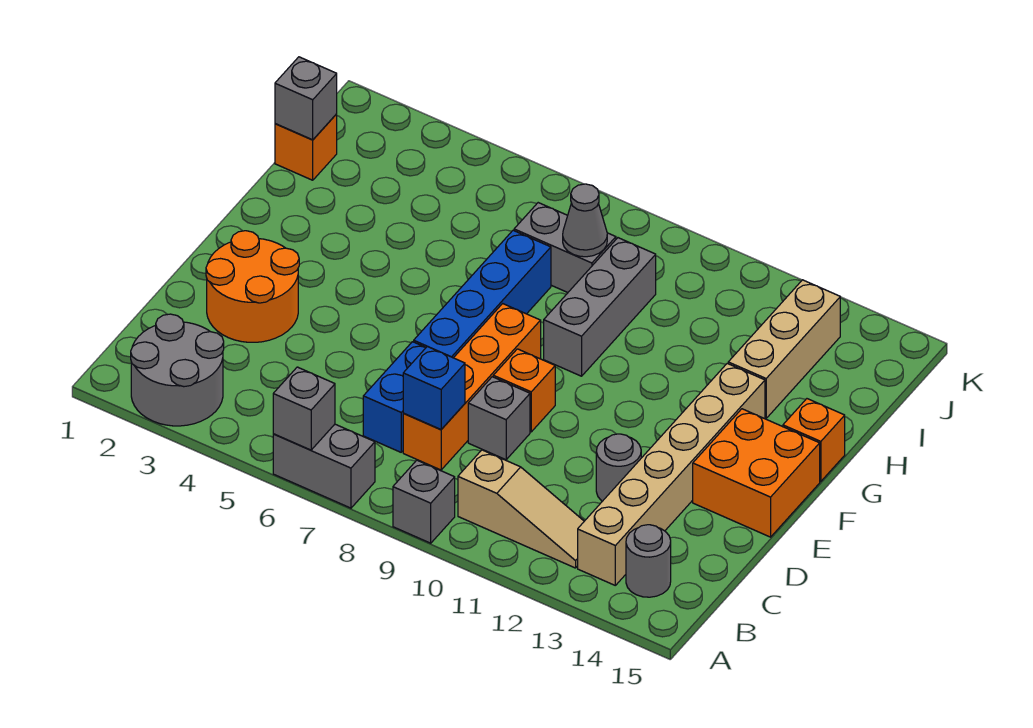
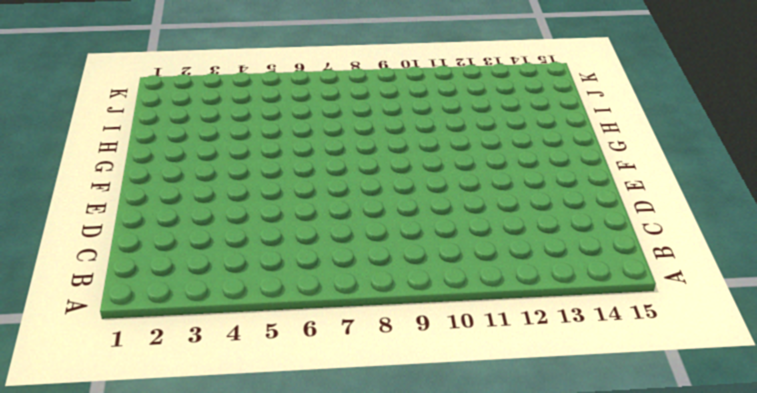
none -> grey 2x2 round brick [131,314,224,426]
none -> grey 1x2 brick [273,424,375,508]
none -> grey 1x1 brick [393,460,455,543]

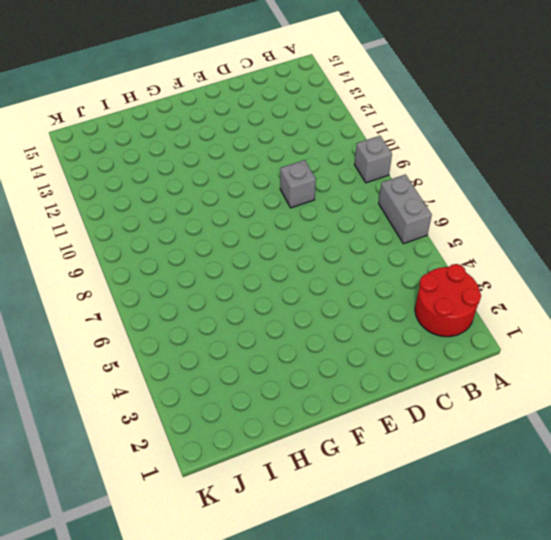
red 2x2 round brick [415,264,481,337] -> grey 2x2 round brick [131,314,224,426]
none -> tan 1x3 slope [458,450,584,568]
none -> tan 1x6 brick [578,363,765,585]
none -> grey 1x1 round brick [626,525,671,597]

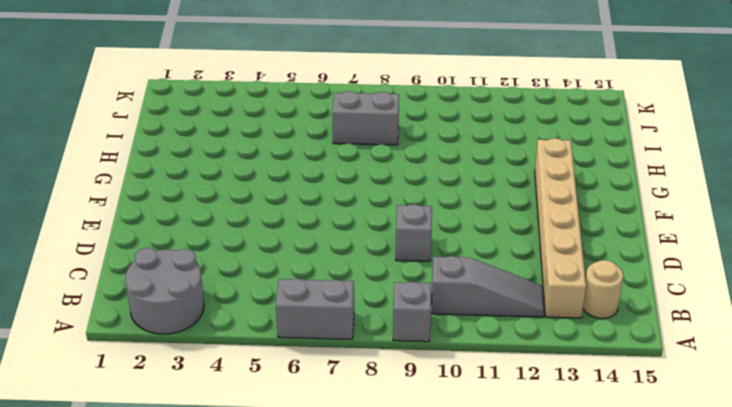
grey 1x3 slope [432,256,544,317] -> tan 1x3 slope [458,450,584,568]
tan 1x1 round brick [583,260,623,319] -> grey 1x1 round brick [626,525,671,597]
none -> blue 1x2 brick [363,342,426,452]
none -> orange 1x4 brick [403,304,541,470]
none -> orange 2x2 round brick [206,231,299,342]

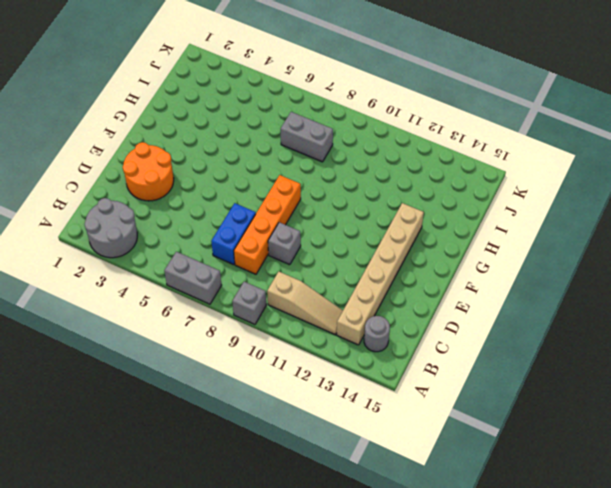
none -> grey 1x1 round brick [596,434,641,501]
none -> blue 1x4 brick [414,230,551,358]
none -> orange 1x1 brick [493,349,555,432]

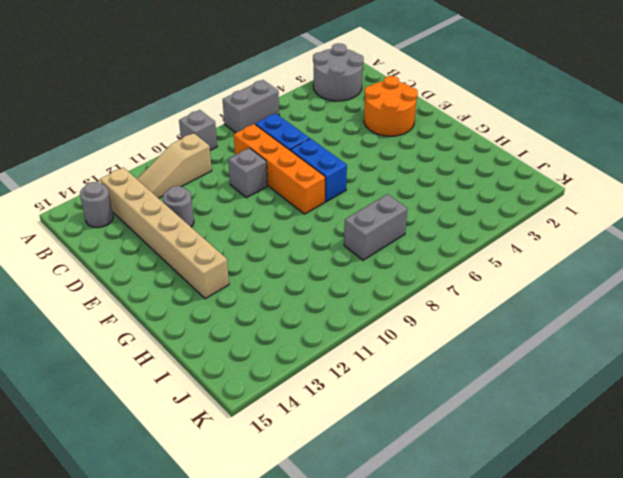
blue 1x2 brick [290,139,347,202] -> blue 1x4 brick [414,230,551,358]
none -> orange 1x1 brick [493,349,555,432]
none -> orange 2x2 brick [693,409,820,537]
none -> grey 1x3 brick [544,238,656,376]

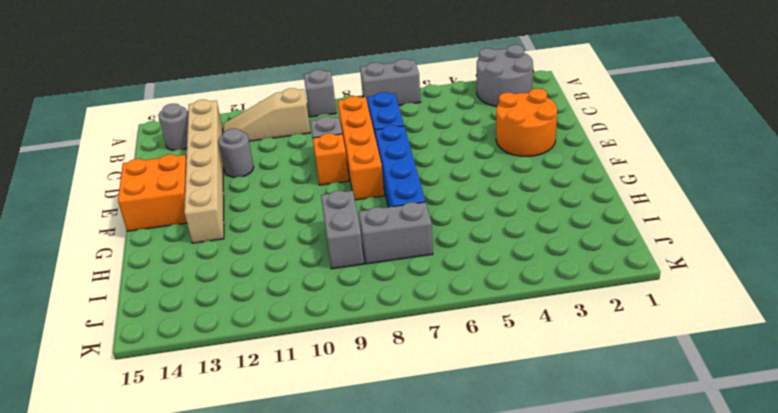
grey 1x2 brick [321,191,364,269] -> grey 1x3 brick [544,238,656,376]
none -> orange 1x1 brick [783,399,845,481]
none -> tan 1x3 brick [728,280,840,418]
none -> orange 1x1 brick [275,114,337,180]

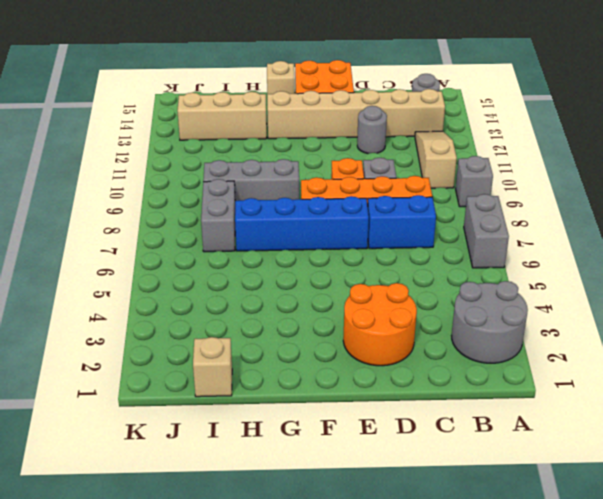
tan 1x1 brick [267,61,295,94] -> orange 1x1 brick [783,399,845,481]
tan 1x1 brick [193,337,232,397] -> orange 1x1 brick [275,114,337,180]
none -> grey 1x1 brick [273,367,335,450]
none -> blue 1x1 brick [403,346,465,430]
none -> grey 1x1 brick [275,57,337,140]

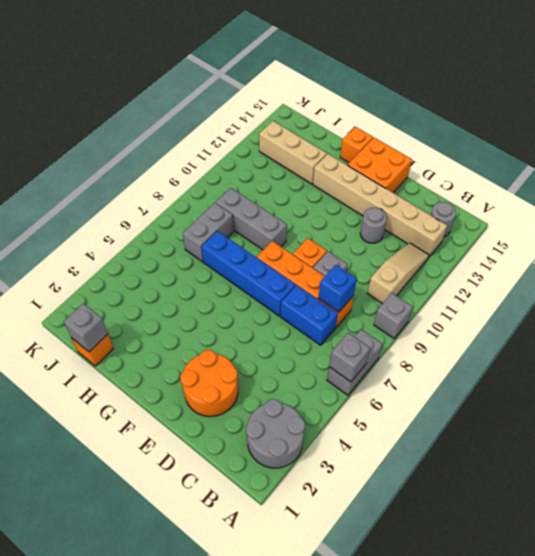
none -> grey 1x1 cone [563,184,607,257]

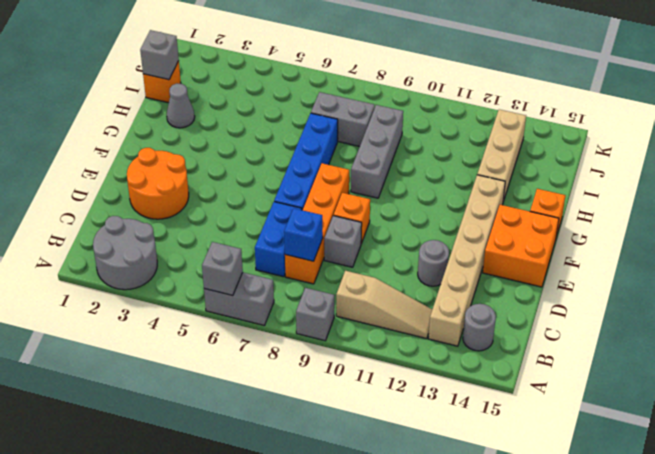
grey 1x1 cone [167,84,195,128] -> grey 1x1 cone moved to [563,184,607,257]

